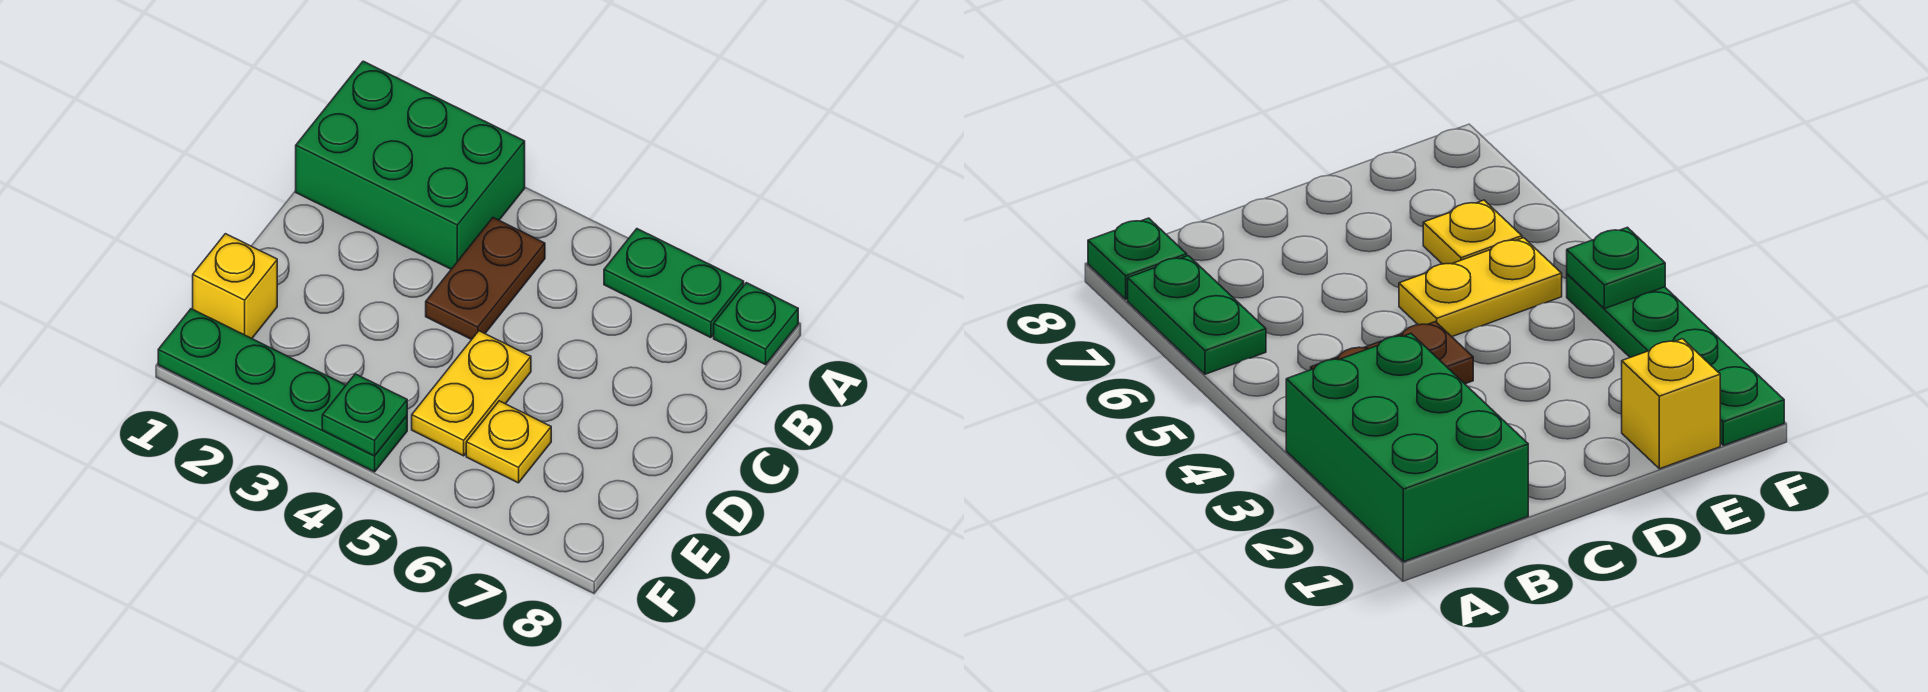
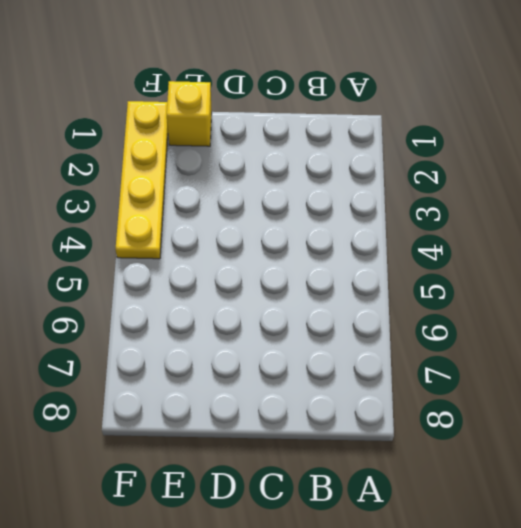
yellow 1x4 plate [116,101,168,259] -> green 1x4 plate [158,309,407,472]
none -> green 2x3 brick [296,61,525,269]
none -> green 1x2 plate [604,229,744,338]

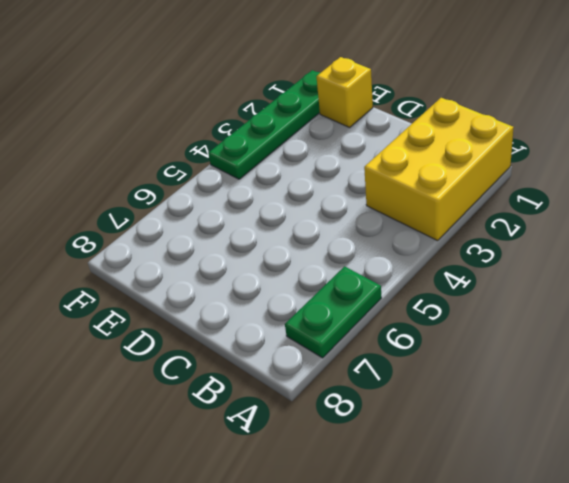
yellow 2x3 brick [364,98,514,241] -> green 2x3 brick [296,61,525,269]
none -> green 1x1 plate [714,283,798,365]
none -> brown 1x2 plate [426,218,545,340]

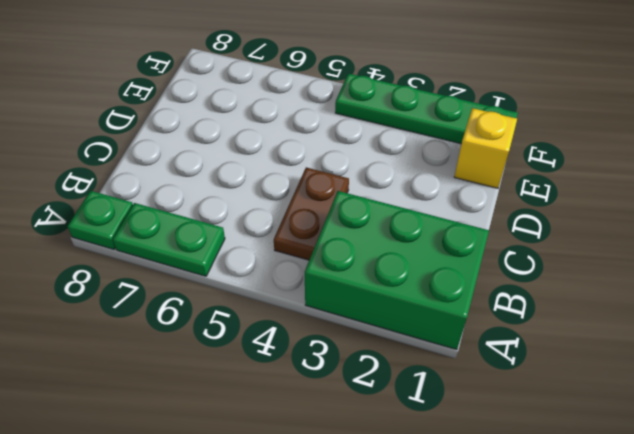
none -> yellow 1x2 plate [412,331,531,456]
none -> yellow 1x1 plate [466,401,551,483]

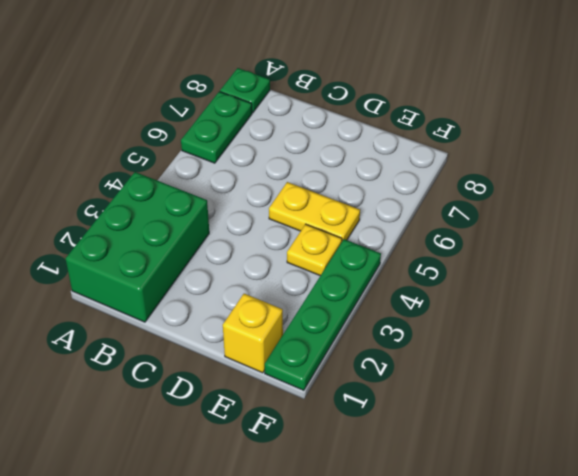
yellow 1x1 plate [287,224,342,276] -> yellow 1x1 plate moved to [466,401,551,483]
none -> brown 1x2 plate [426,218,545,340]
none -> green 1x1 plate [322,374,407,456]

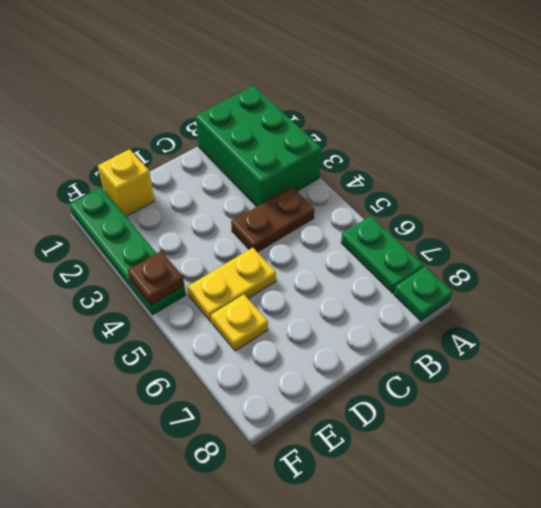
brown 1x1 plate [128,251,184,306] -> green 1x1 plate [322,374,407,456]

